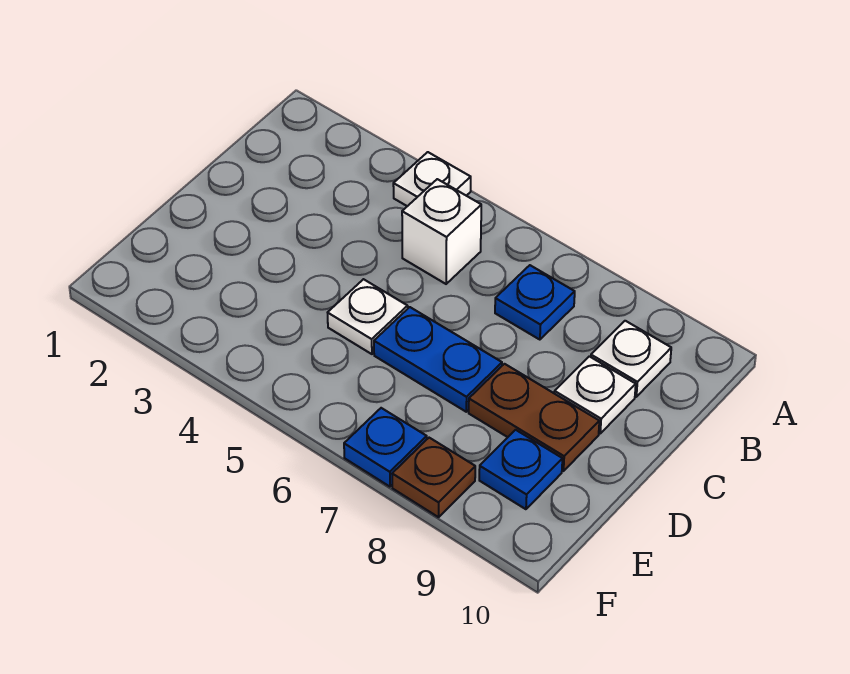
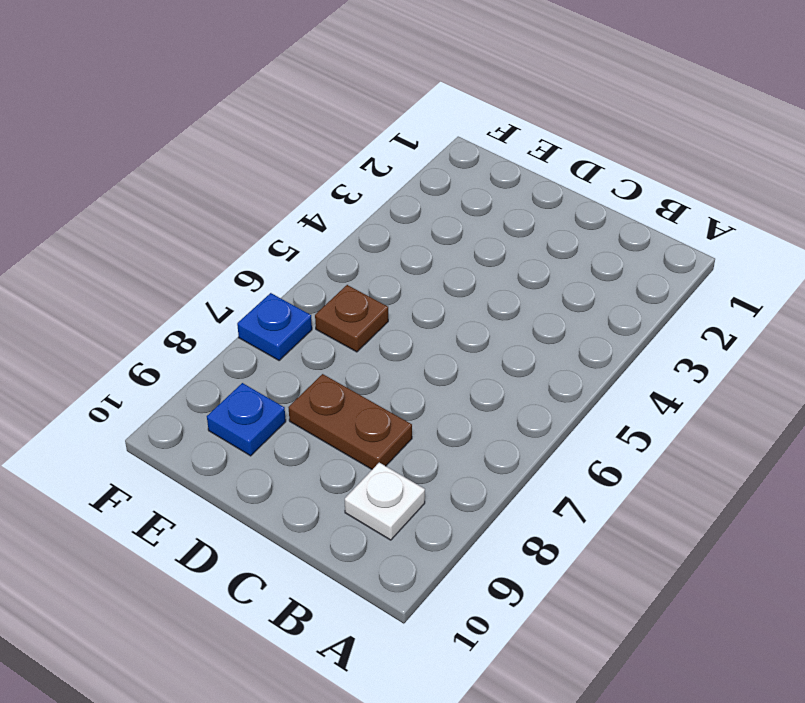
brown 1x2 plate [288,374,412,469] -> brown 1x2 plate turned to [469,364,599,471]
brown 1x1 plate [315,285,388,352] -> brown 1x1 plate moved to [392,438,475,517]
none -> white 1x1 plate [393,152,471,206]
none -> white 1x1 brick [402,179,481,284]

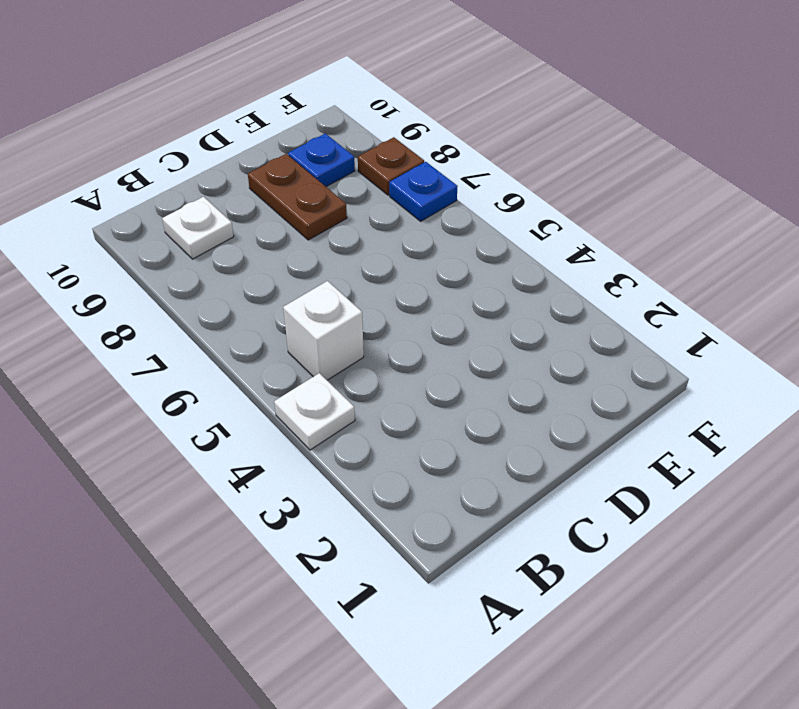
none -> blue 1x1 plate [495,265,575,340]
none -> white 1x1 plate [554,356,636,433]

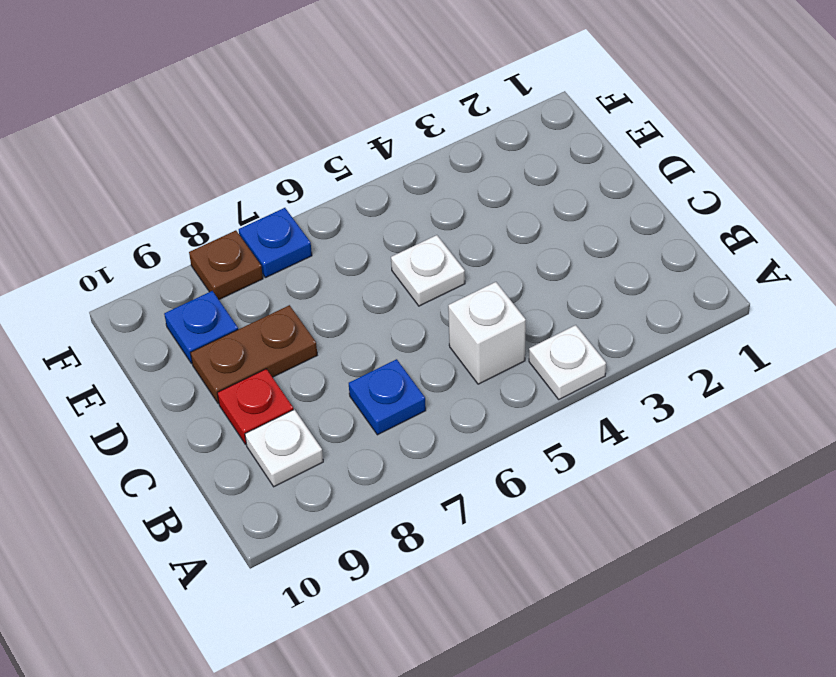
red 1x1 plate [217,369,293,445] -> white 1x1 plate [554,356,636,433]
none -> blue 1x2 plate [374,307,502,412]

